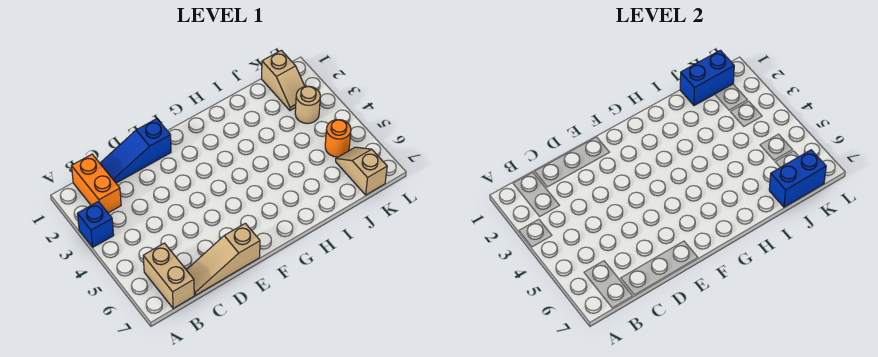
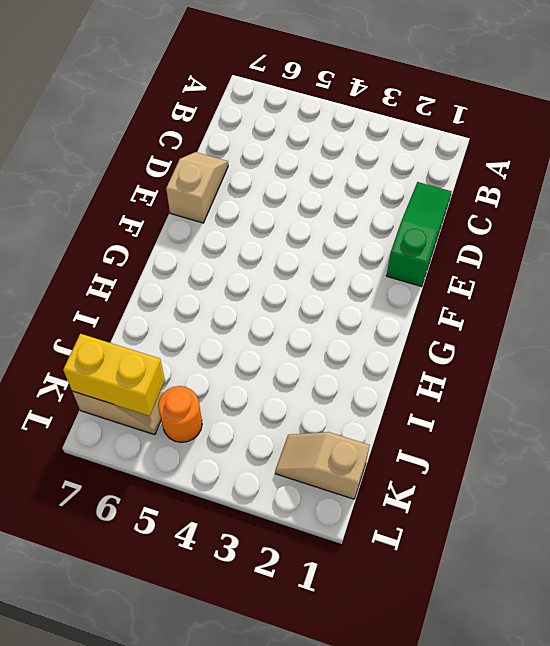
green 1x3 slope [386,182,451,287] -> blue 1x3 slope [100,119,171,183]
tan 1x2 slope [166,152,228,223] -> tan 1x3 slope [187,223,260,295]
yellow 1x2 brick [63,334,165,416] -> blue 1x2 brick [769,150,826,207]
none -> blue 1x1 brick [77,201,114,247]
none -> orange 1x2 brick [72,154,121,213]

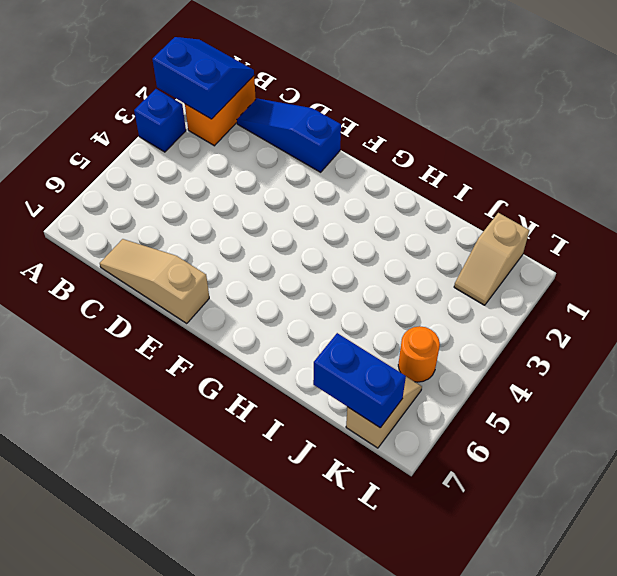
blue 2x2 slope [152,37,254,119] -> none
none -> tan 1x2 brick [143,243,194,308]
none -> tan 1x1 round brick [295,86,320,124]

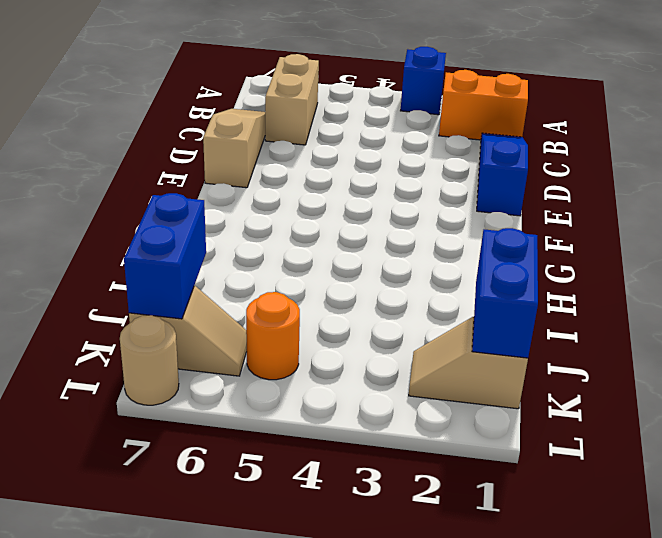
tan 1x2 brick [265,54,319,145] -> tan 1x2 brick turned to [143,243,194,308]
tan 1x1 round brick [120,315,179,405] -> tan 1x1 round brick moved to [295,86,320,124]

